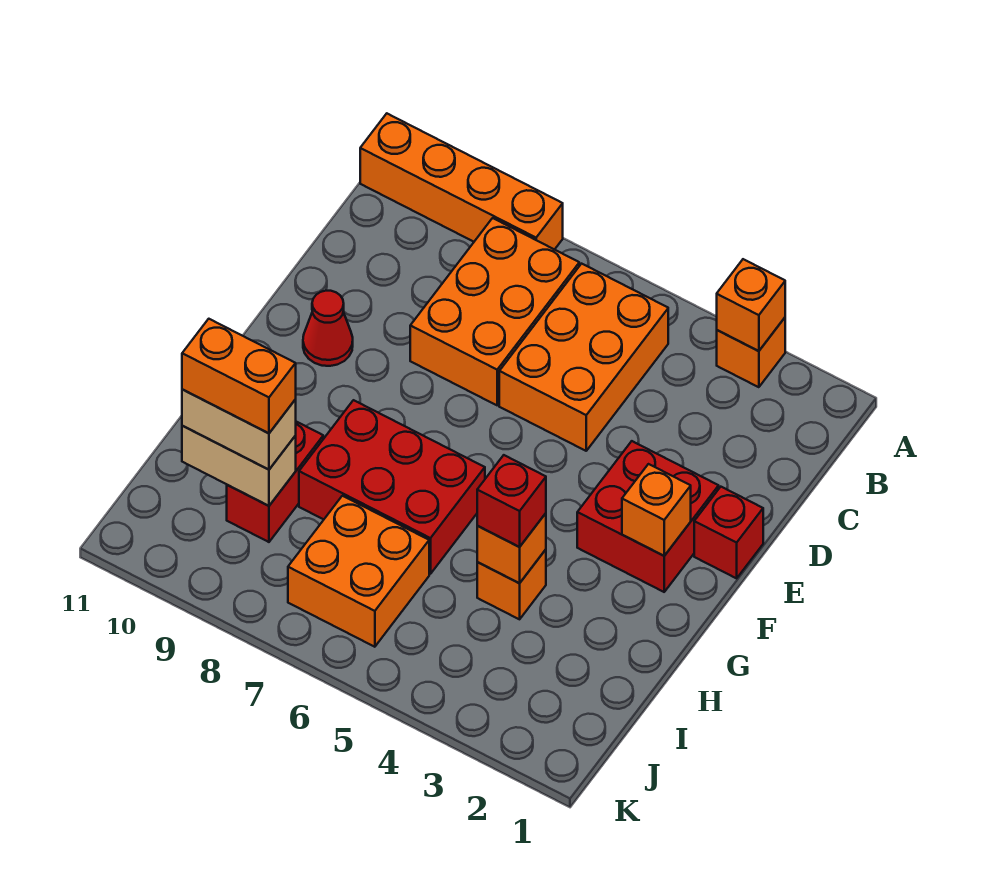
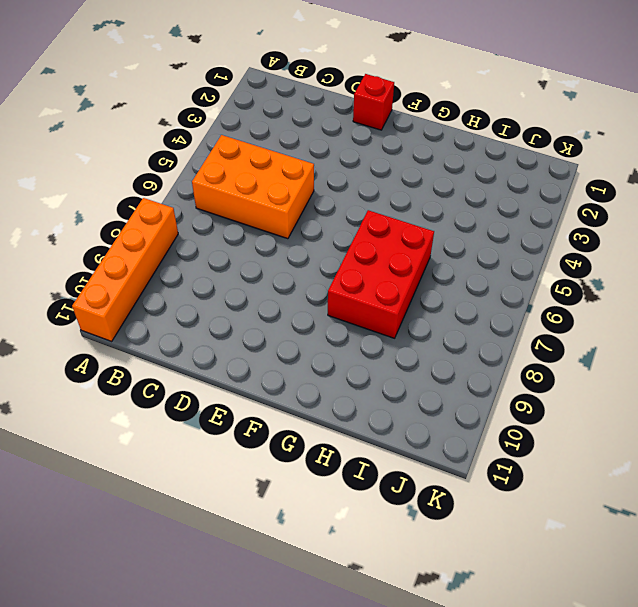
none -> orange 1x1 brick [717,318,785,387]
none -> orange 2x3 brick [410,218,579,405]
none -> red 2x2 brick [577,441,719,592]

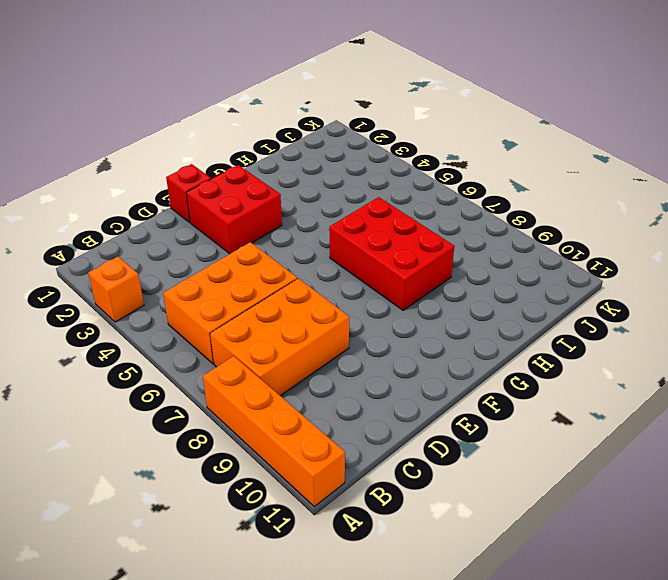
none -> red 1x1 cone [303,291,353,366]
none -> orange 1x1 brick [477,550,546,619]
none -> red 1x2 brick [227,422,323,542]

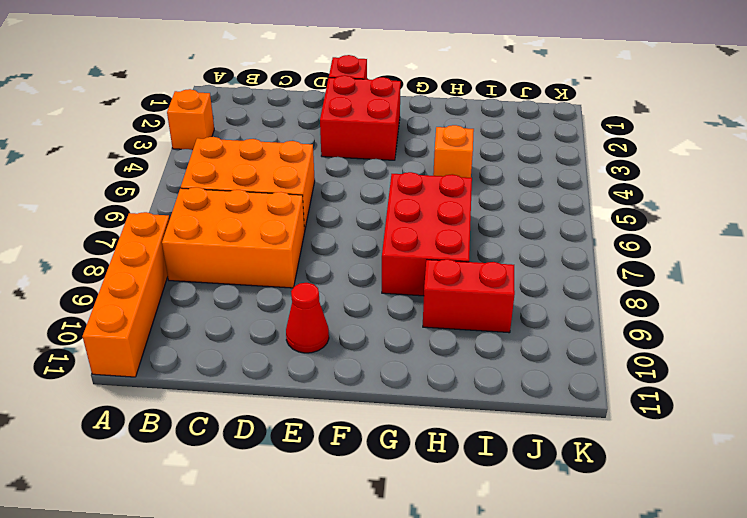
none -> orange 2x2 brick [288,496,429,647]
none -> orange 1x1 brick [717,259,785,351]
none -> orange 1x1 brick [622,464,691,556]

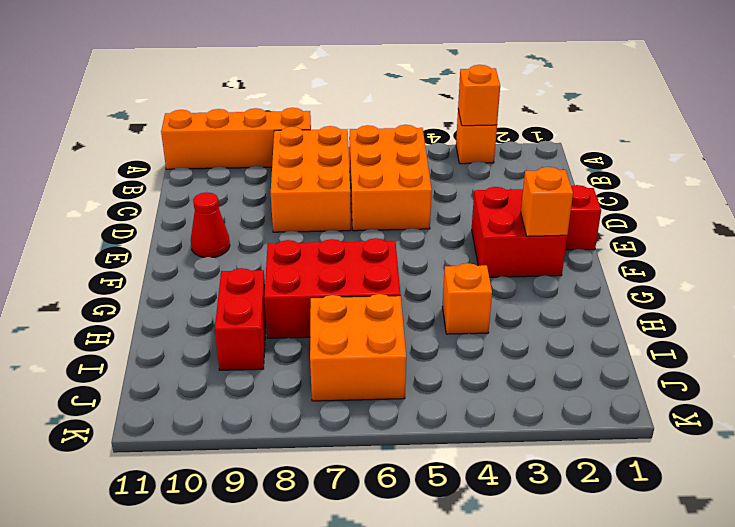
none -> orange 1x1 brick [477,513,546,583]
none -> tan 1x2 brick [182,426,296,506]
none -> red 1x1 brick [477,455,546,547]

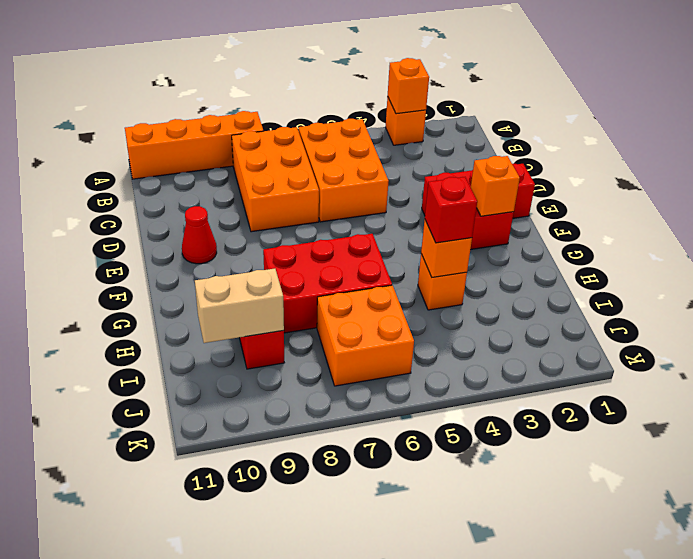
none -> tan 1x2 brick [182,389,296,470]
none -> orange 1x2 brick [182,319,296,433]

